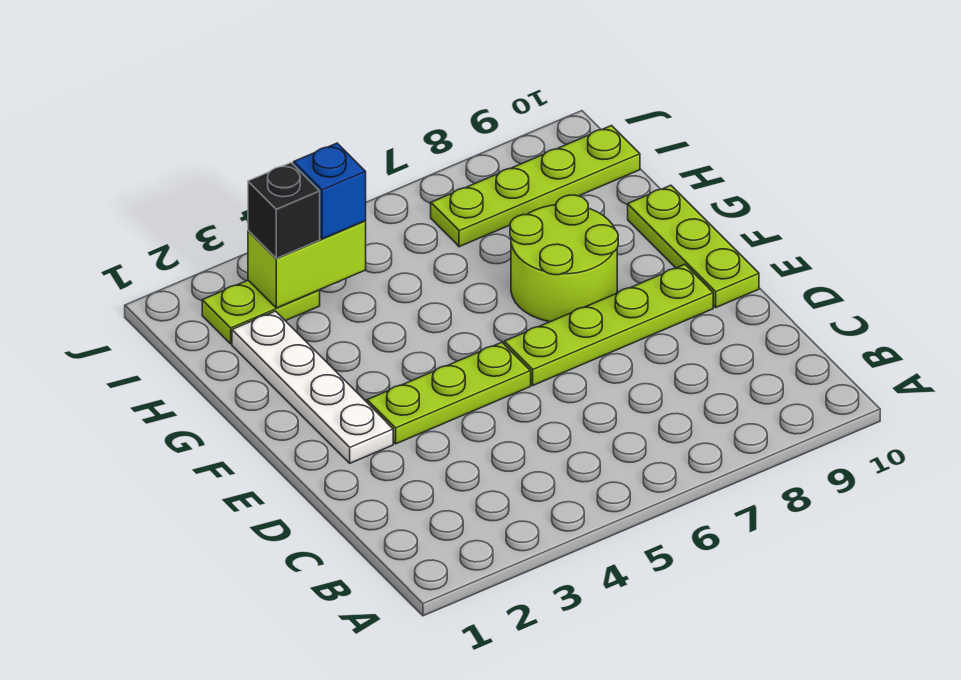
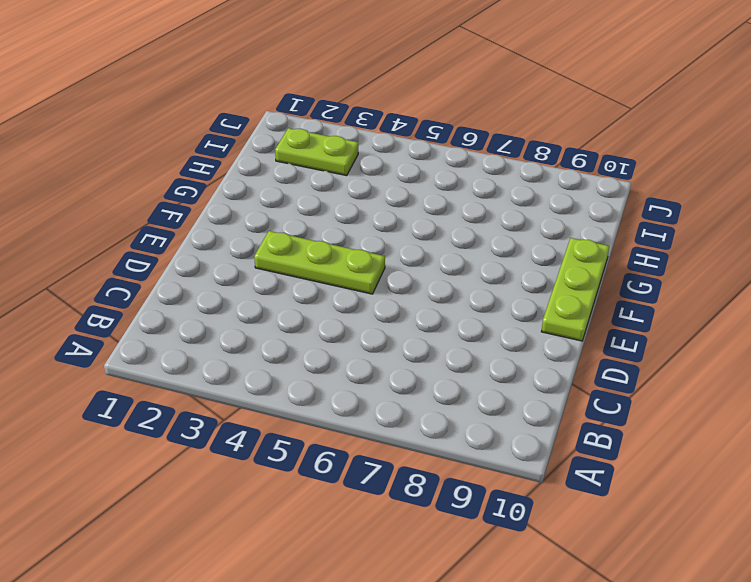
none -> white 1x4 plate [232,311,393,463]
none -> lime 1x4 plate [504,265,713,385]

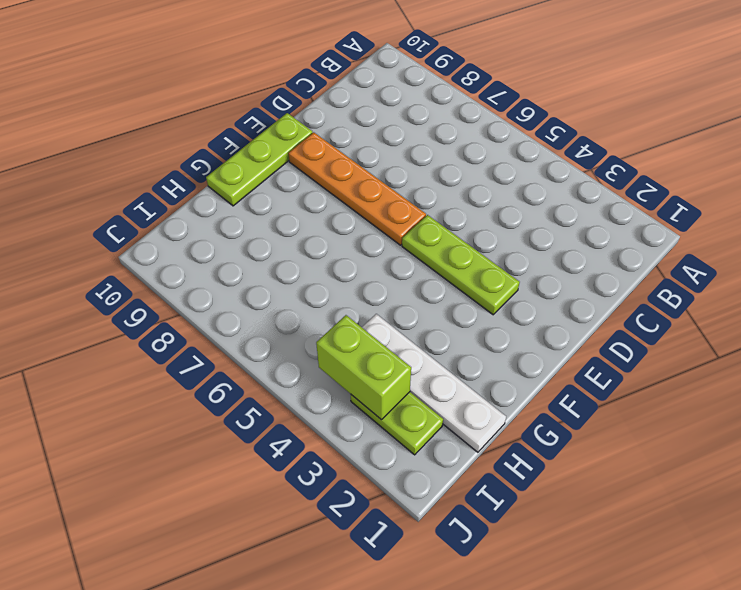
orange 1x4 plate [288,132,426,245] -> lime 1x4 plate [504,265,713,385]
white 1x4 plate [362,314,506,452] -> white 1x4 plate turned to [232,311,393,463]
none -> lime 2x2 round brick [510,195,618,322]
none -> lime 1x4 plate [431,126,640,247]

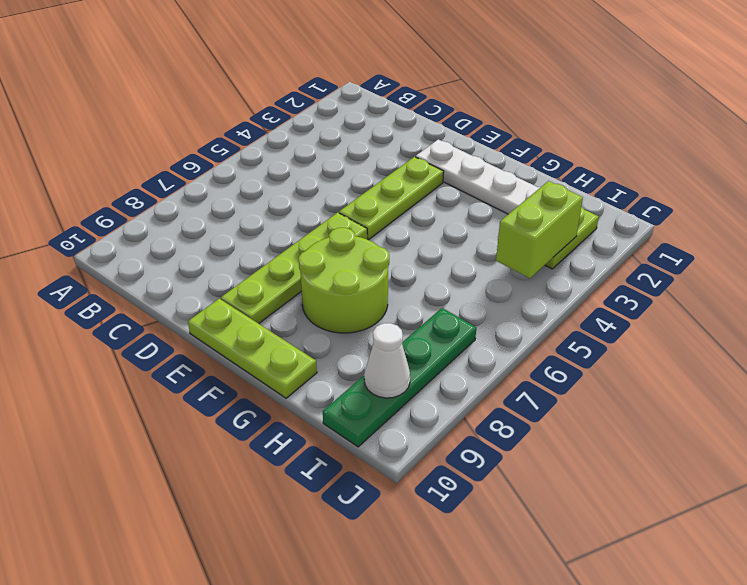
green 1x4 plate [323,308,476,447] -> lime 1x4 plate [431,126,640,247]
white 1x1 cone [364,323,410,398] -> none
none -> black 1x1 brick [248,163,320,258]
none -> blue 1x1 brick [294,143,366,239]

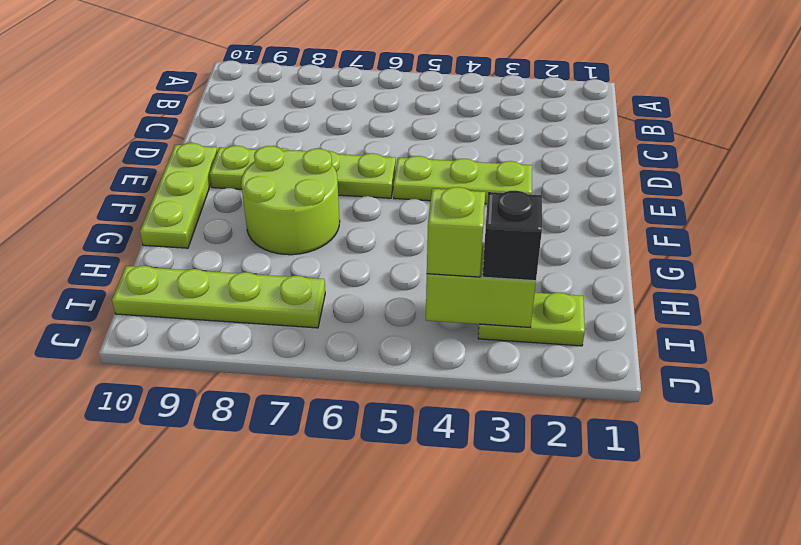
lime 1x1 brick [427,187,485,277] -> blue 1x1 brick [294,143,366,239]
none -> white 1x4 plate [232,311,393,463]

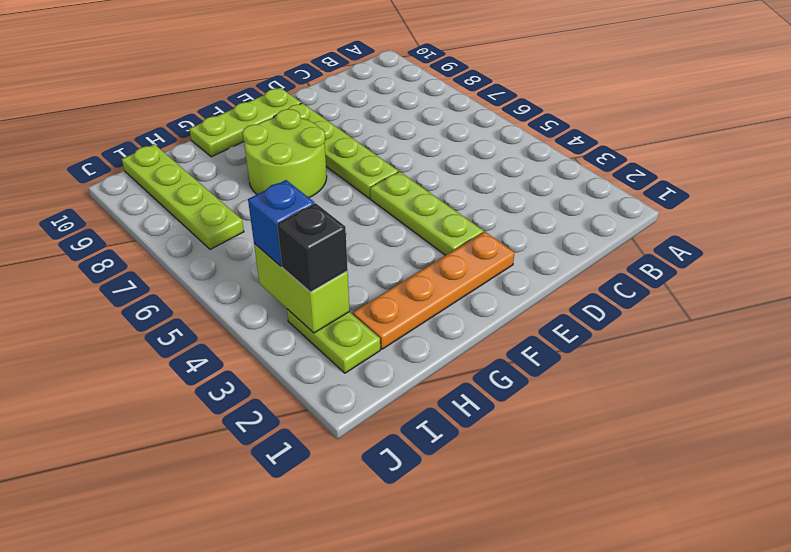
orange 1x4 plate [353,232,514,349] -> white 1x4 plate [232,311,393,463]

